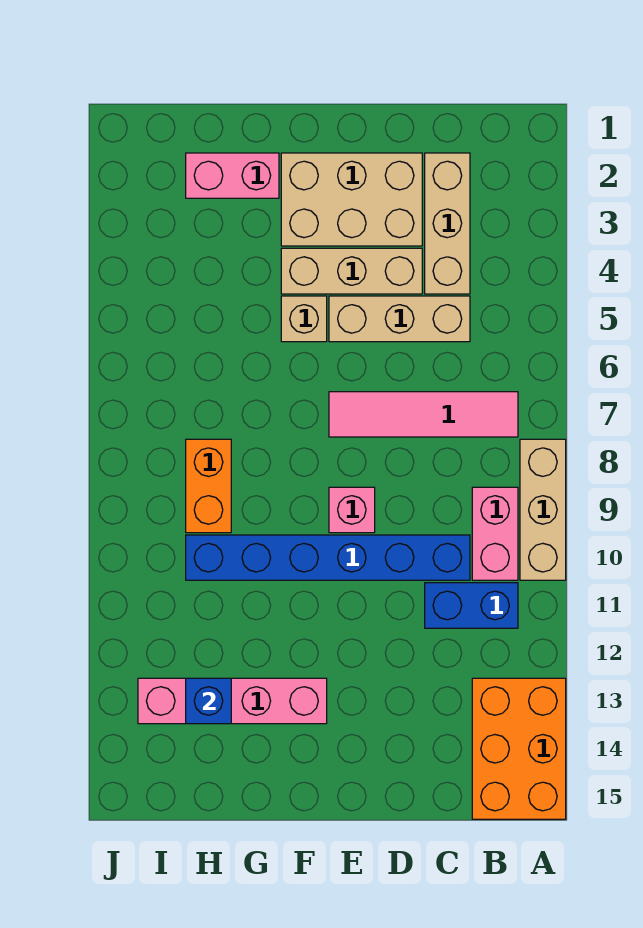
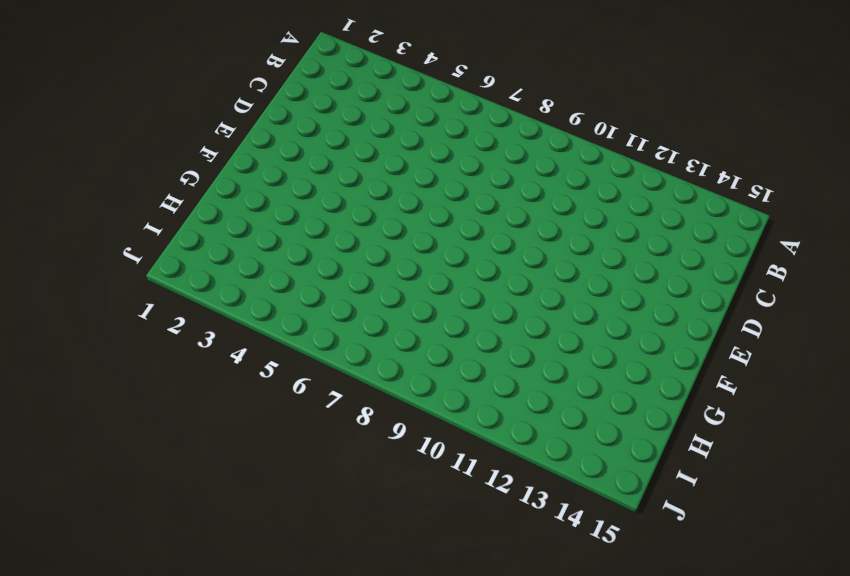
none -> tan 1x3 brick [520,439,566,580]
none -> orange 2x3 brick [472,678,566,819]
none -> pink 1x4 tile [329,392,518,437]

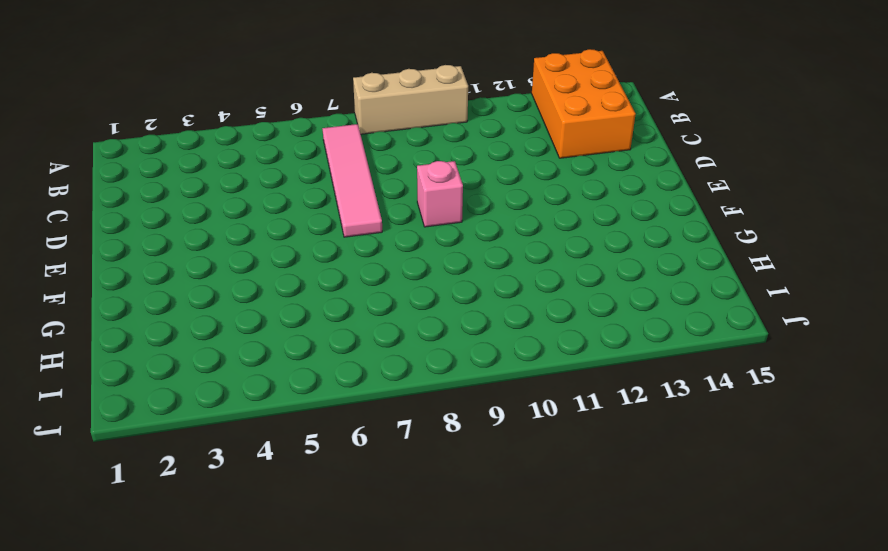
orange 2x3 brick [532,49,636,158] -> orange 2x3 brick turned to [472,678,566,819]
none -> pink 1x2 brick [472,487,518,580]
none -> blue 1x2 brick [425,583,518,628]
none -> tan 1x3 brick [425,153,470,294]

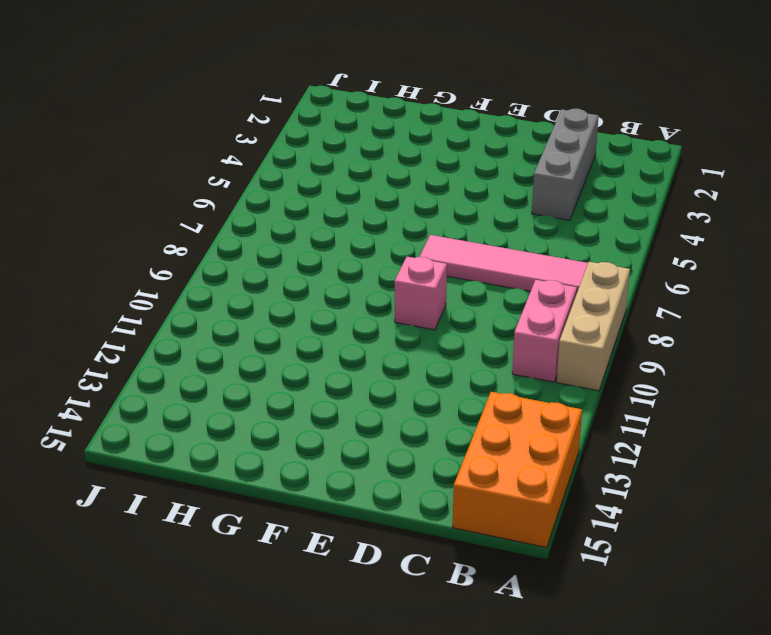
grey 1x3 brick [532,109,599,220] -> tan 1x3 brick [425,153,470,294]
none -> blue 1x2 brick [425,583,518,628]
none -> tan 1x3 brick [329,296,470,342]
none -> blue 1x6 brick [186,535,470,580]

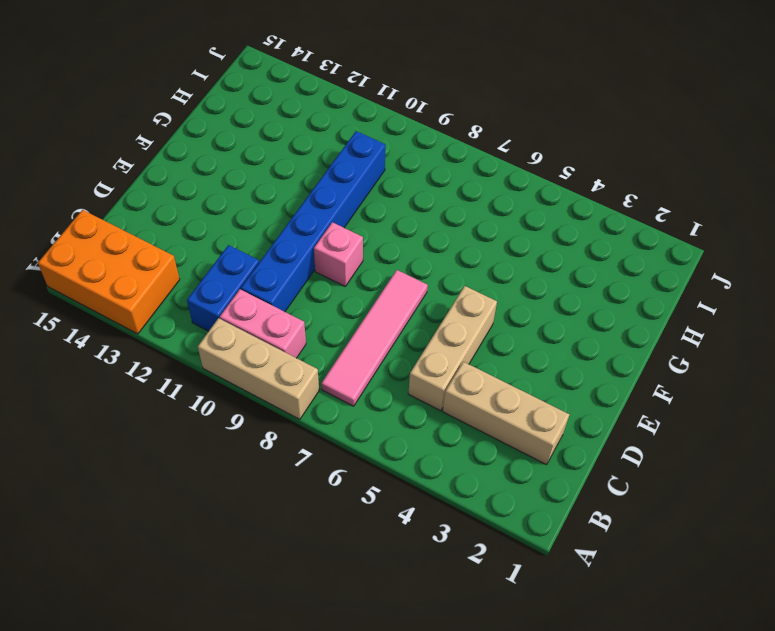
none -> tan 2x3 brick [281,153,422,246]
none -> tan 1x3 brick [281,248,422,294]
none -> tan 1x1 brick [281,296,327,342]

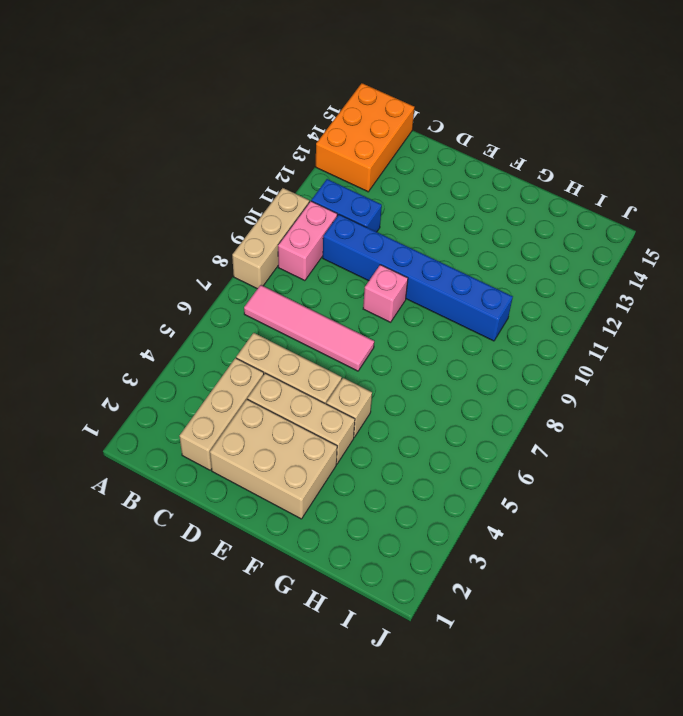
none -> pink 1x4 brick [138,678,327,724]
none -> pink 1x2 brick [186,153,279,198]
none -> orange 1x2 brick [186,439,231,533]

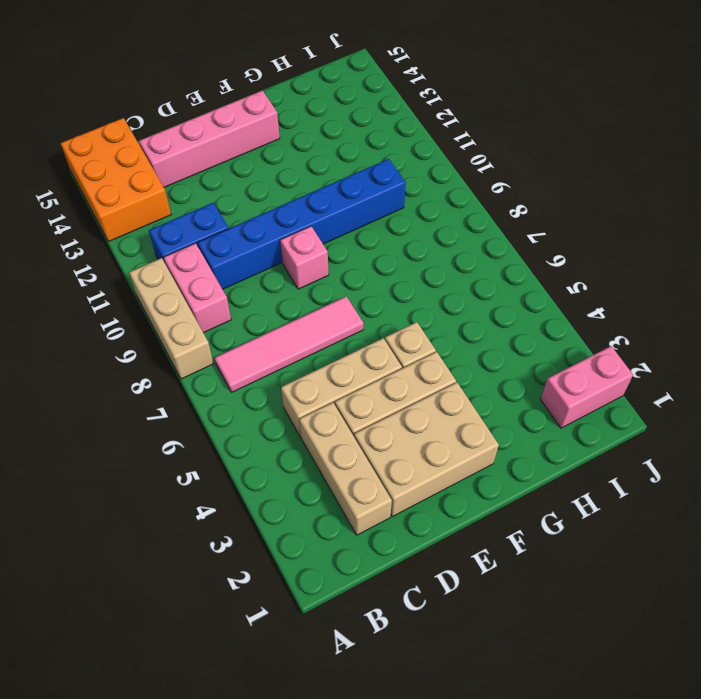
pink 1x4 brick [139,90,280,187] -> pink 1x4 brick moved to [138,678,327,724]
pink 1x2 brick [541,346,633,428] -> pink 1x2 brick moved to [186,153,279,198]
none -> orange 1x2 brick [186,439,231,533]
none -> blue 1x1 brick [186,678,231,724]

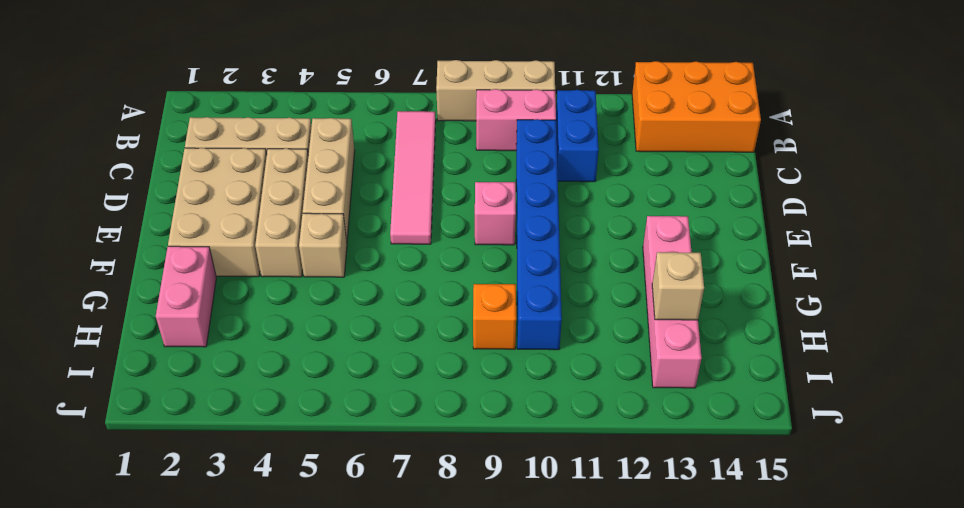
orange 1x1 brick [473,284,516,349] -> orange 1x2 brick [186,439,231,533]
tan 1x1 brick [652,252,704,320] -> blue 1x1 brick [186,678,231,724]

